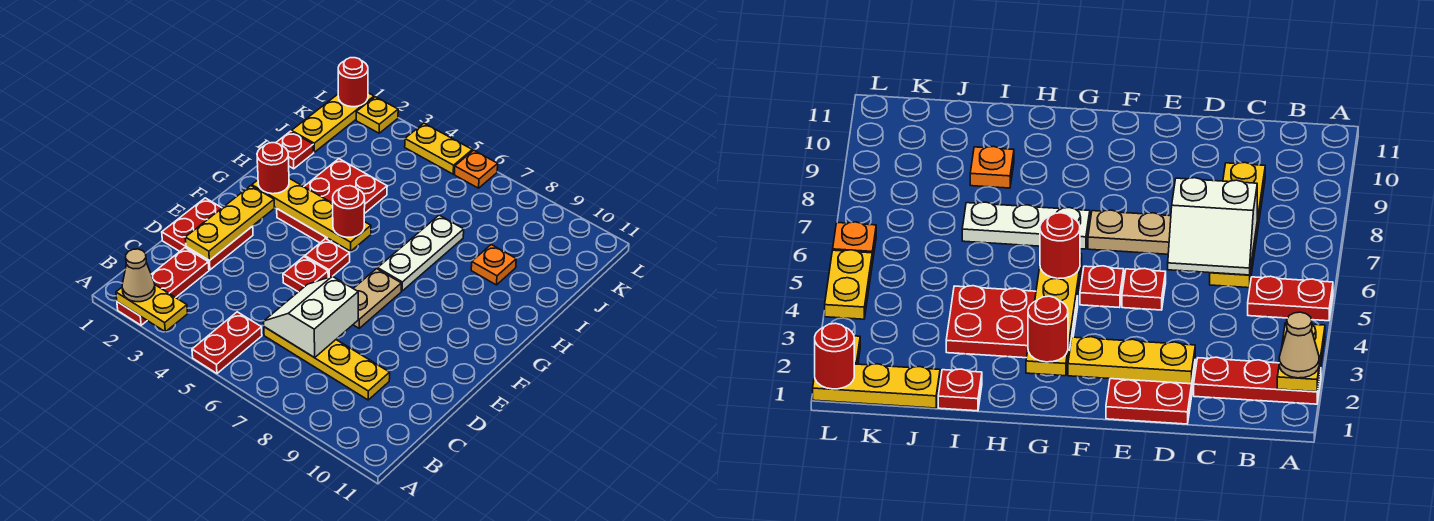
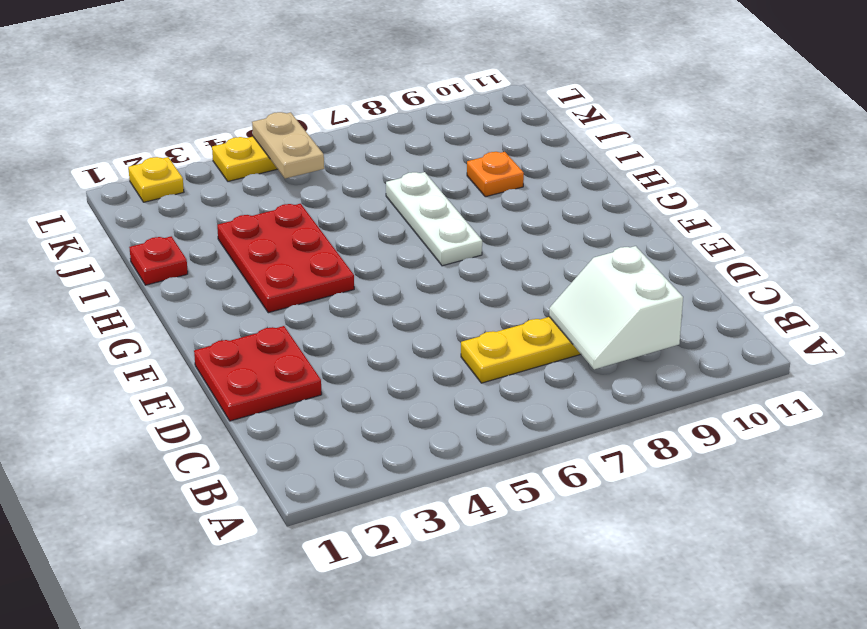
white 2x2 slope [549,246,683,369] -> white 2x2 slope moved to [264,276,358,358]
tan 1x2 plate [252,112,324,178] -> tan 1x2 plate moved to [353,269,401,328]
none -> red 1x3 plate [117,248,209,325]
none -> red 1x2 plate [192,312,262,373]
none -> red 1x1 plate [283,257,328,292]

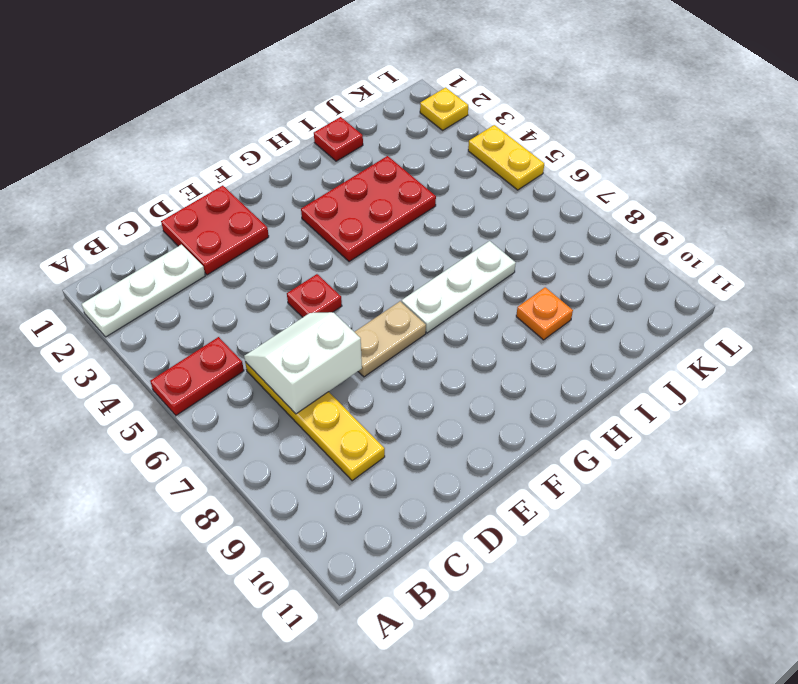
white 1x3 plate [82,245,205,337] -> red 1x3 plate [117,248,209,325]
none -> red 1x1 plate [305,239,350,277]
none -> yellow 1x3 plate [292,93,374,152]
none -> orange 1x1 plate [455,150,498,188]

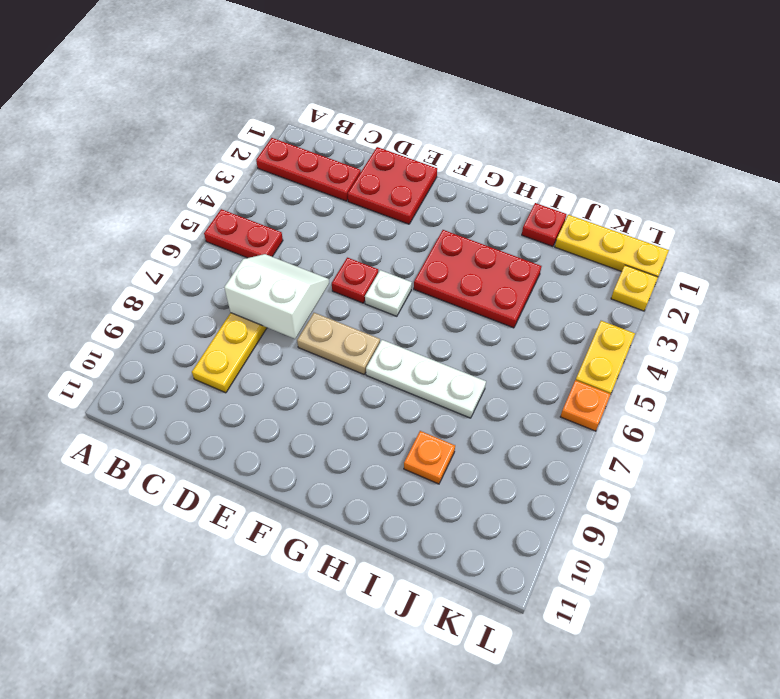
white 1x1 plate [365,270,412,316] -> red 1x1 plate [305,239,350,277]
none -> yellow 1x2 plate [116,285,188,332]
none -> yellow 1x3 plate [185,186,274,261]
none -> yellow 1x4 plate [252,178,371,251]

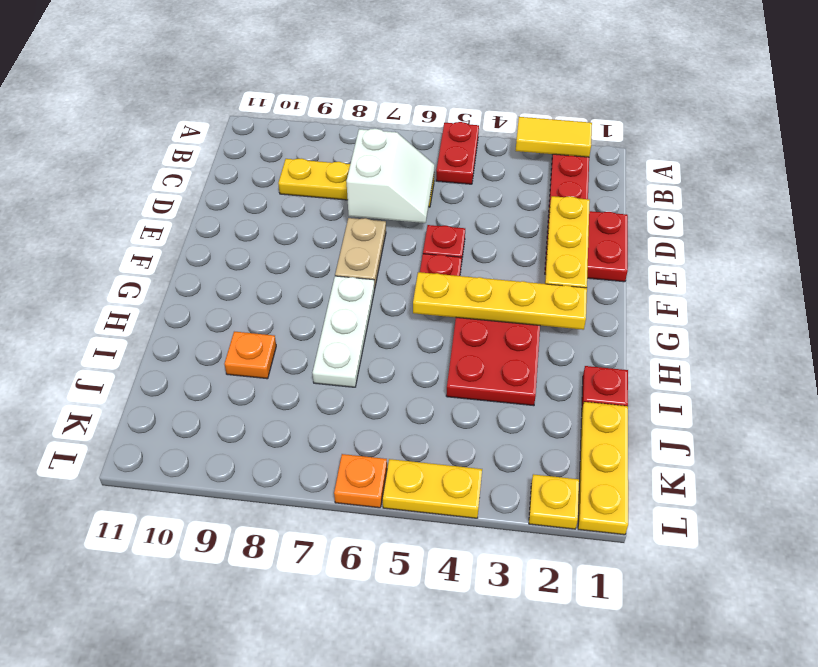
yellow 1x2 tile [515,117,592,157] -> yellow 1x2 plate [116,285,188,332]
none -> red 1x1 round brick [338,58,368,107]
none -> tan 1x1 cone [122,249,155,302]
none -> red 1x1 round brick [257,143,289,194]

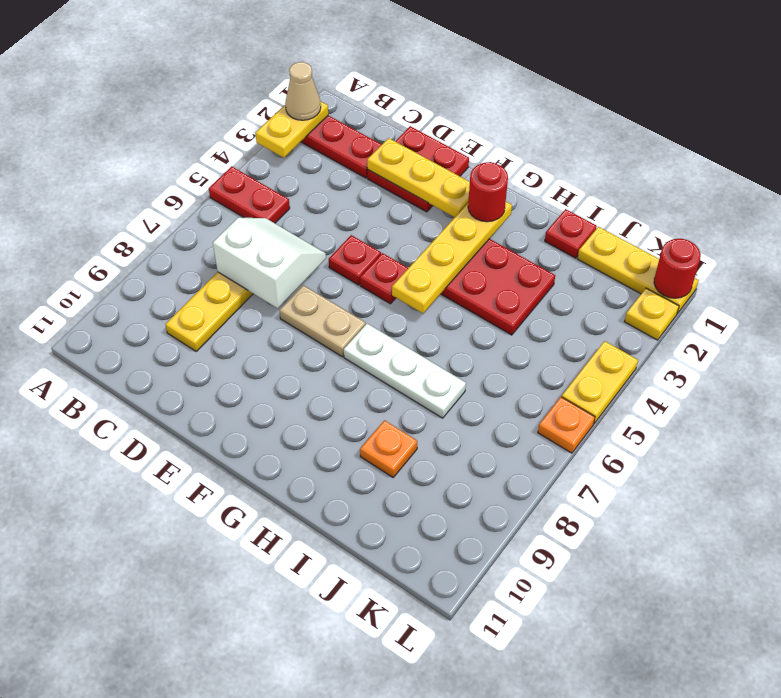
none -> red 1x1 round brick [333,186,365,237]

